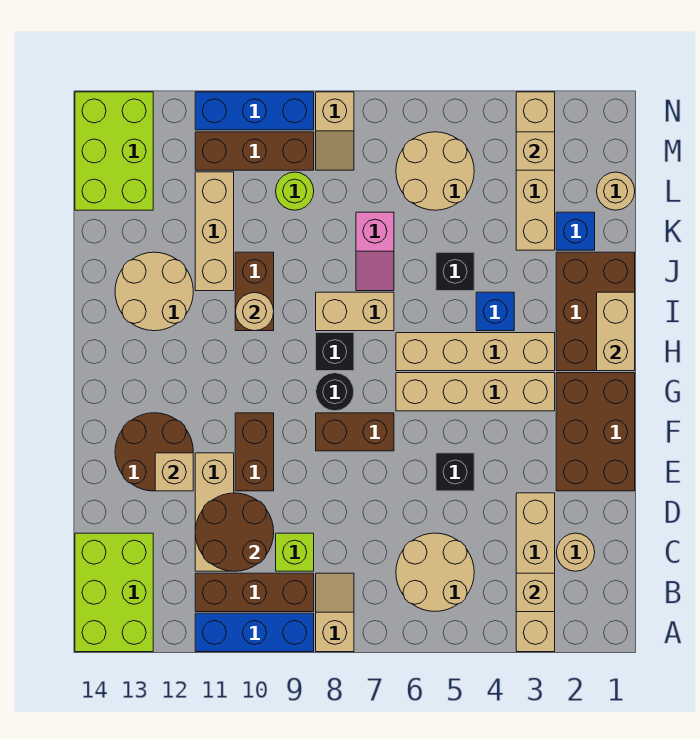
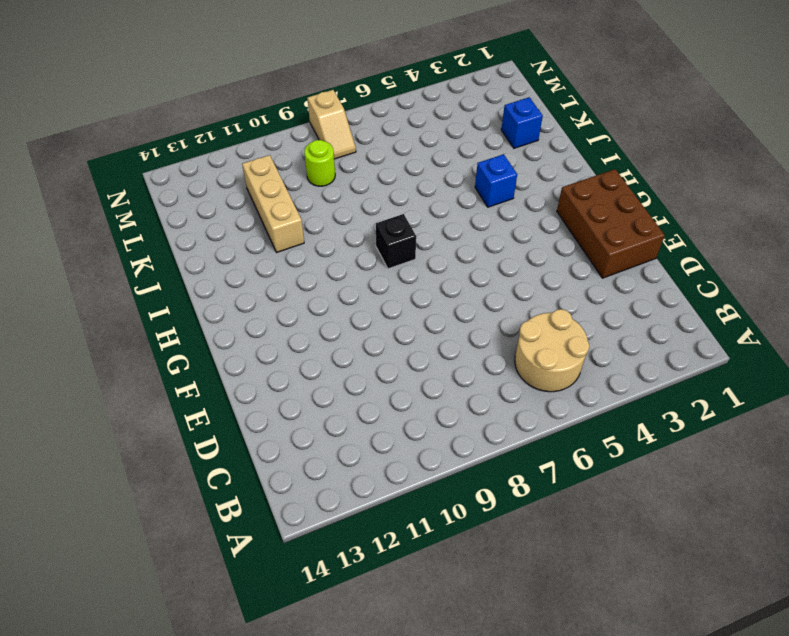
none -> tan 1x4 brick [516,493,555,652]
none -> tan 1x2 slope [316,573,354,652]
none -> blue 1x3 brick [195,613,314,652]
none -> lime 2x3 brick [75,533,153,652]

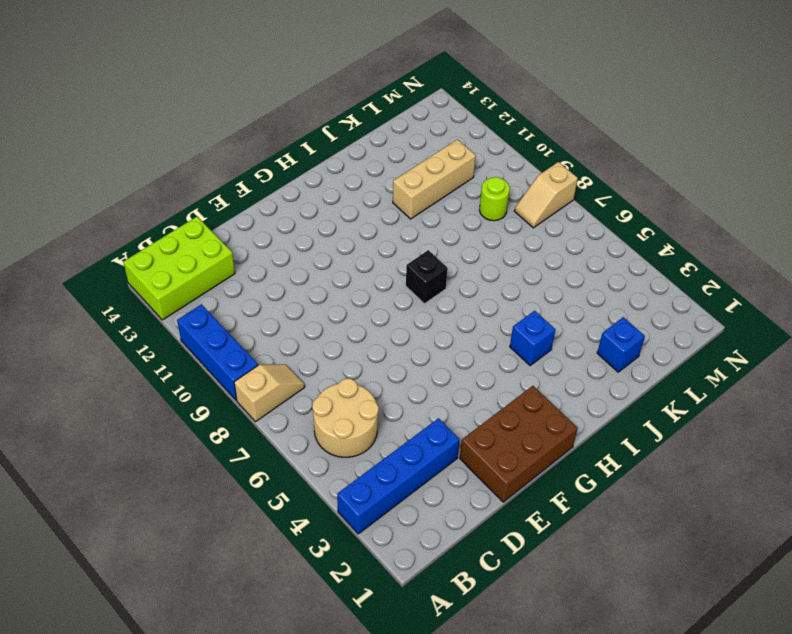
blue 1x4 brick [337,418,460,534] -> tan 1x4 brick [516,493,555,652]
none -> brown 1x3 brick [195,573,314,612]
none -> tan 1x1 round brick [556,533,595,571]
none -> lime 1x1 brick [276,533,314,571]
none -> tan 1x3 brick [195,453,234,571]

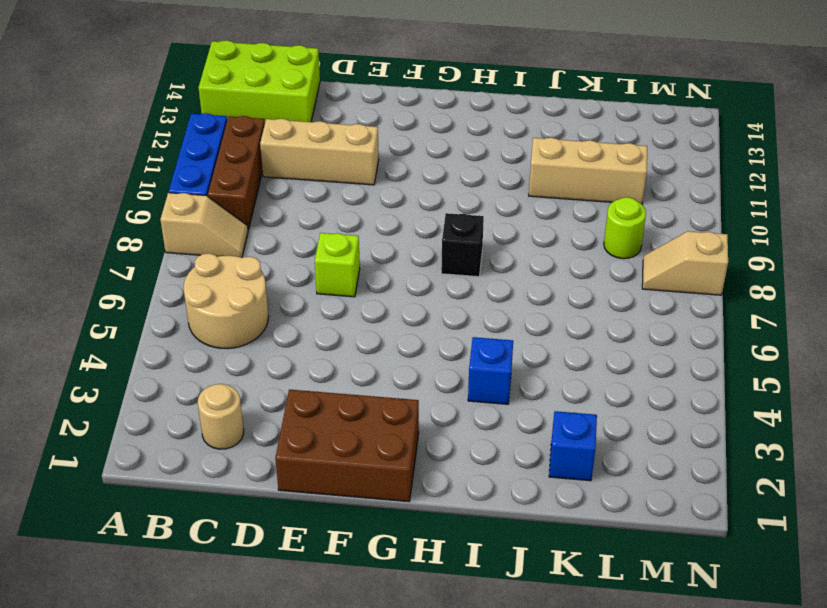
lime 1x1 brick [315,233,360,297] -> lime 1x1 brick moved to [276,533,314,571]
none -> tan 1x4 brick [516,493,555,652]
none -> black 1x1 brick [436,453,474,491]
none -> brown 1x2 brick [235,413,274,491]
none -> brown 2x2 round brick [115,413,193,491]

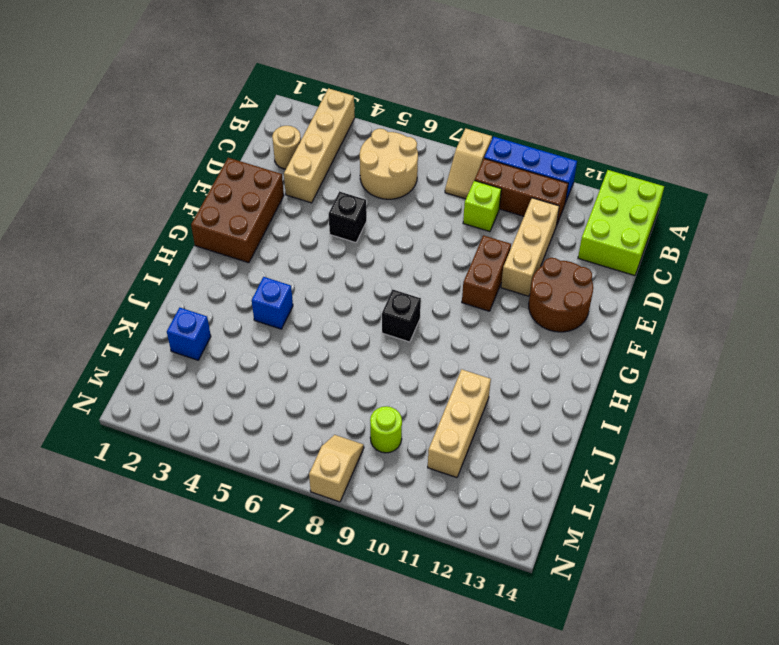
none -> brown 1x2 brick [316,413,394,451]
none -> tan 1x4 brick [396,373,555,411]
none -> black 1x1 round brick [316,373,354,411]
none -> brown 2x3 brick [556,252,635,371]

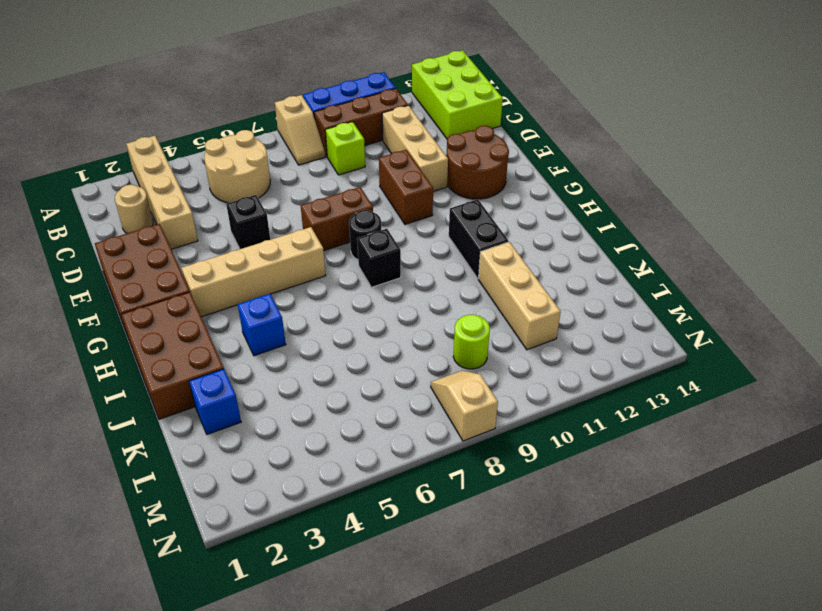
black 1x2 brick [449,199,509,279] -> none
none -> tan 1x4 brick [396,333,555,371]
none -> tan 1x2 brick [316,292,394,331]
none -> brown 1x2 brick [235,252,274,331]
none -> tan 2x2 round brick [115,252,193,331]

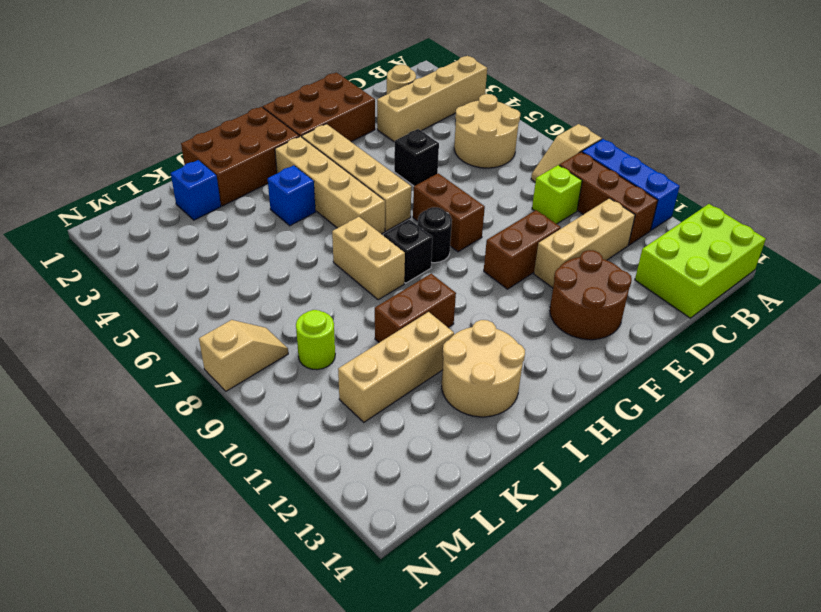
none -> black 1x1 brick [436,252,474,291]
none -> pink 1x2 slope [356,212,394,291]
none -> tan 1x4 brick [516,92,555,250]
none -> tan 1x1 round brick [597,172,635,210]

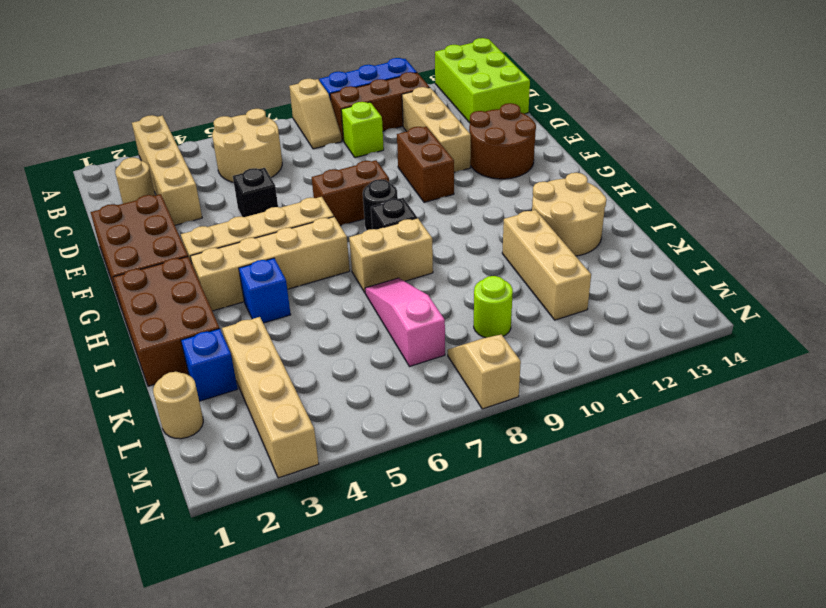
pink 1x3 slope [365,278,445,367] -> pink 1x2 slope [356,212,394,291]
none -> brown 1x2 brick [235,252,274,331]
none -> black 1x1 brick [436,252,474,291]
none -> tan 2x2 round brick [396,132,474,210]
none -> lime 2x3 brick [75,92,153,210]

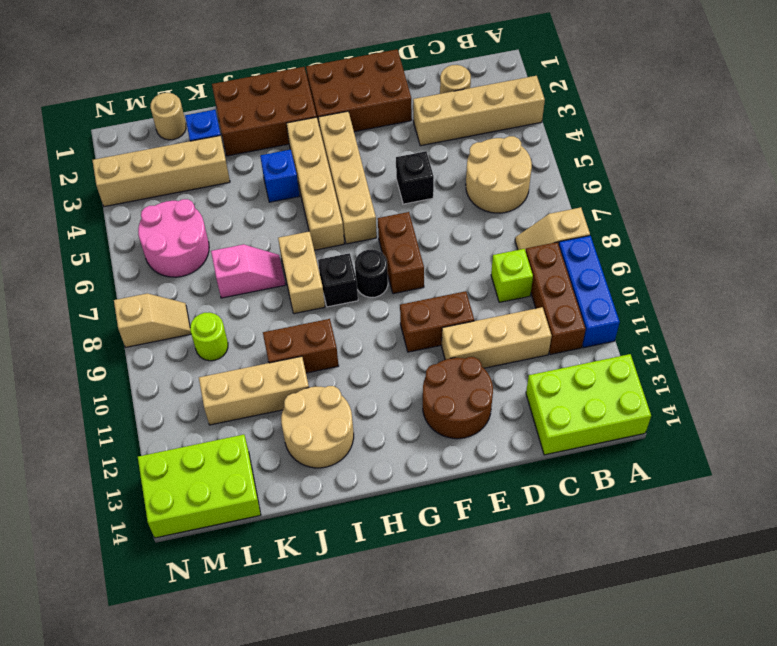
pink 2x2 round brick [138,199,209,277] -> tan 2x2 round brick [396,132,474,210]
none -> black 1x1 brick [436,252,474,291]
none -> brown 1x3 brick [195,132,314,170]
none -> blue 1x3 brick [195,92,314,130]
none -> tan 1x1 brick [516,573,555,612]

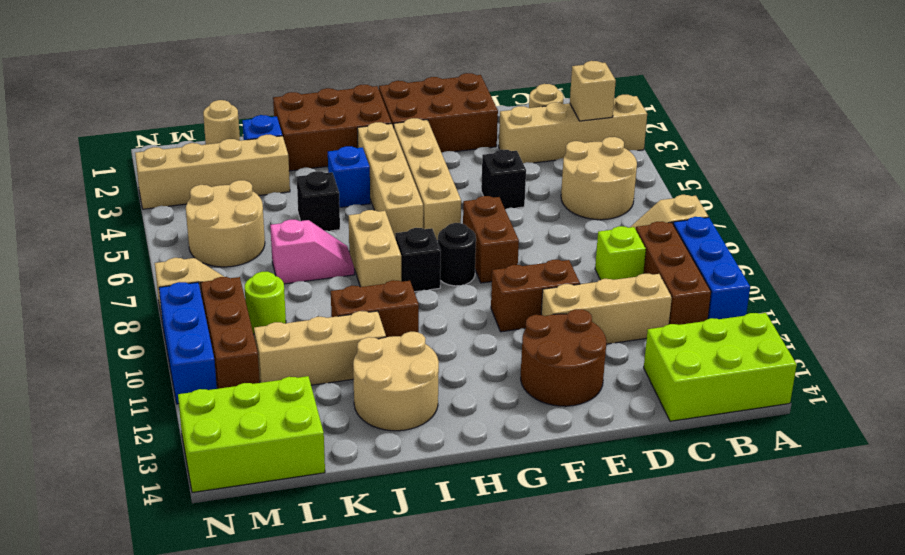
none -> brown 2x2 round brick [195,493,274,571]
none -> tan 1x1 brick [155,453,193,491]
none -> tan 1x2 brick [597,292,635,371]
none -> tan 1x1 round brick [235,293,274,331]

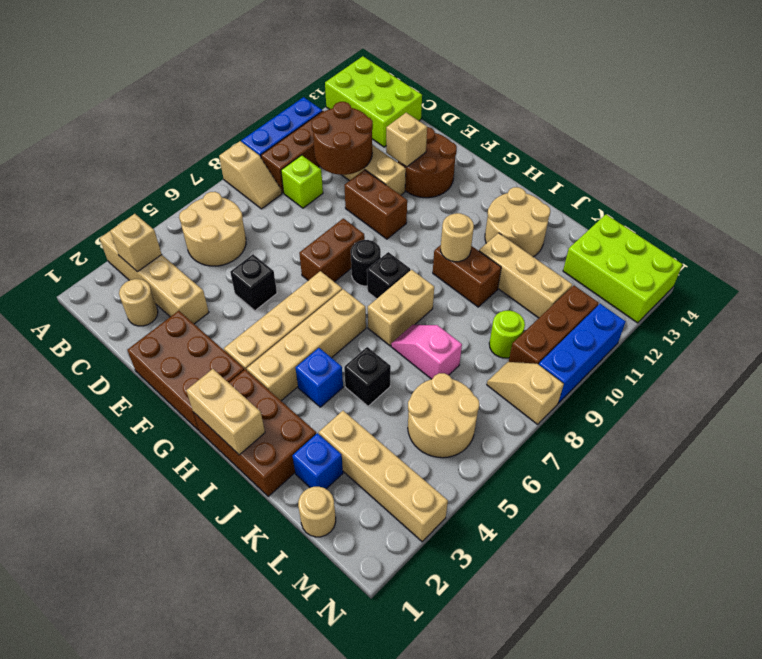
none -> tan 1x1 brick [516,132,555,170]

